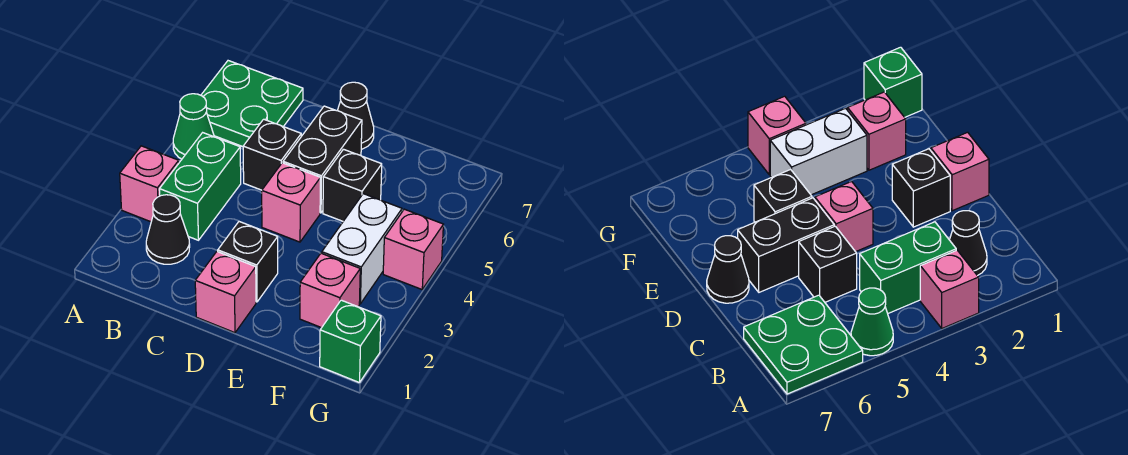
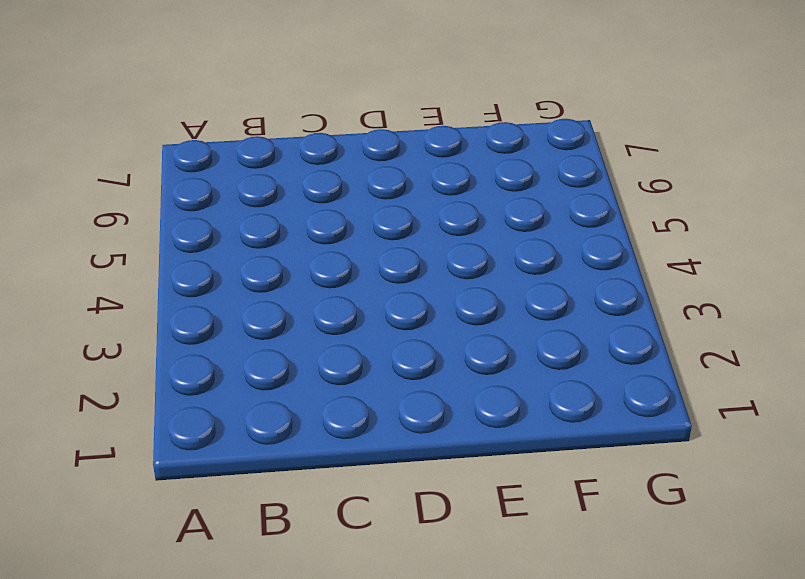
none -> pink 1x1 brick [120,146,179,222]
none -> green 1x1 cone [173,94,214,159]
none -> green 2x2 plate [201,61,303,147]

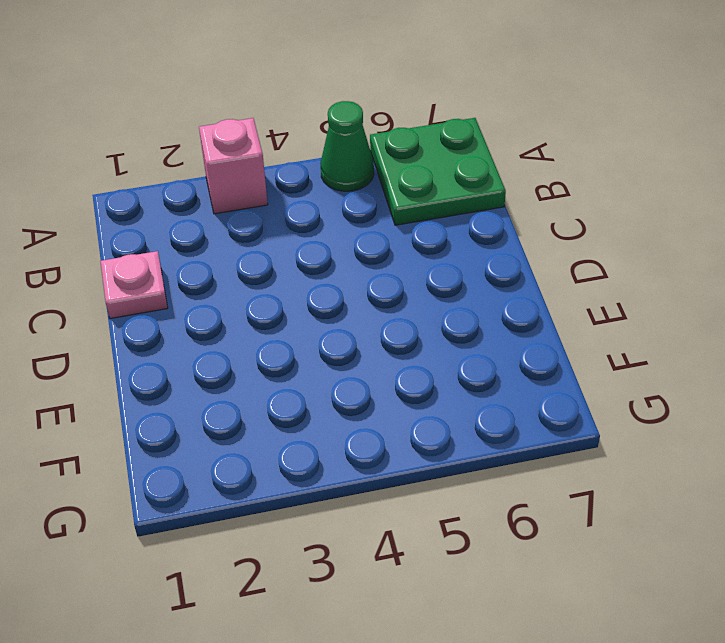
pink 1x1 plate [100,251,168,319] -> none
none -> black 1x1 cone [146,195,190,264]
none -> green 1x2 brick [159,133,241,240]
none -> black 1x1 brick [243,119,301,190]

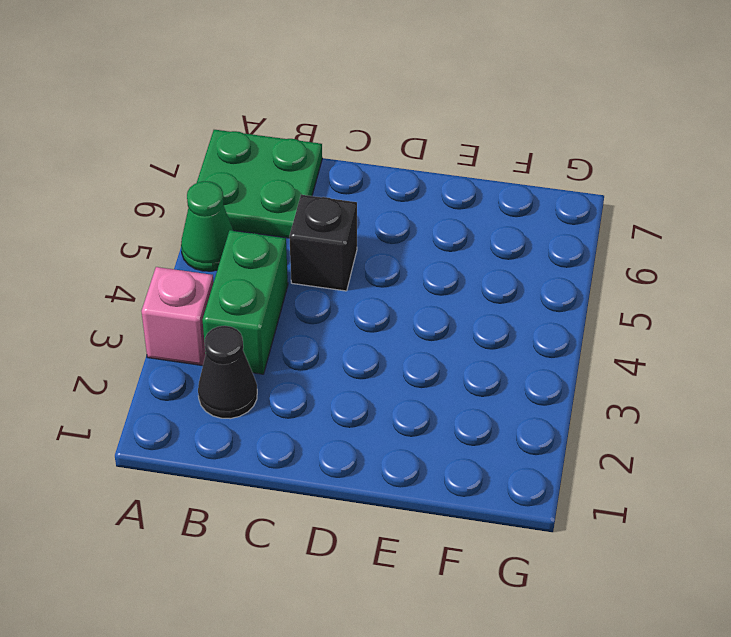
none -> pink 1x1 brick [195,251,256,333]
none -> black 1x1 brick [218,222,278,302]
none -> pink 1x1 brick [262,163,320,242]

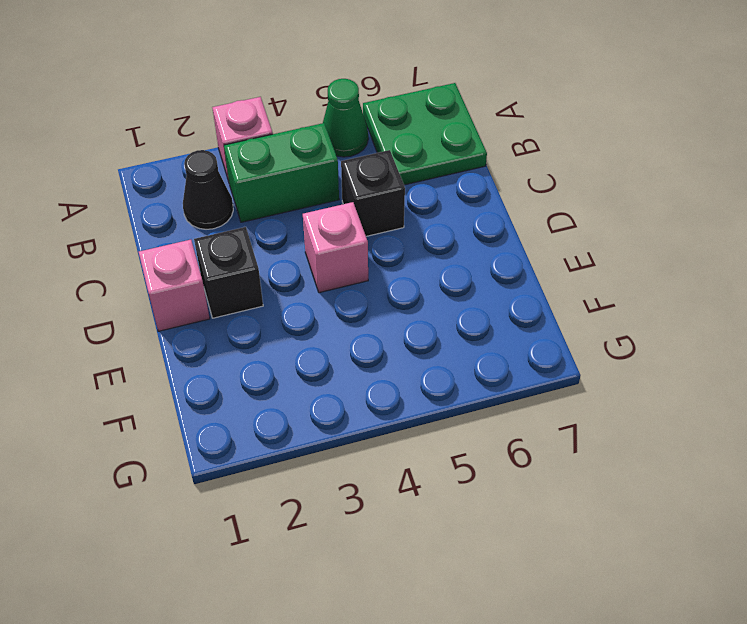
none -> black 1x2 brick [283,106,362,213]
none -> black 1x1 cone [337,82,374,149]
none -> black 1x1 brick [323,149,382,221]

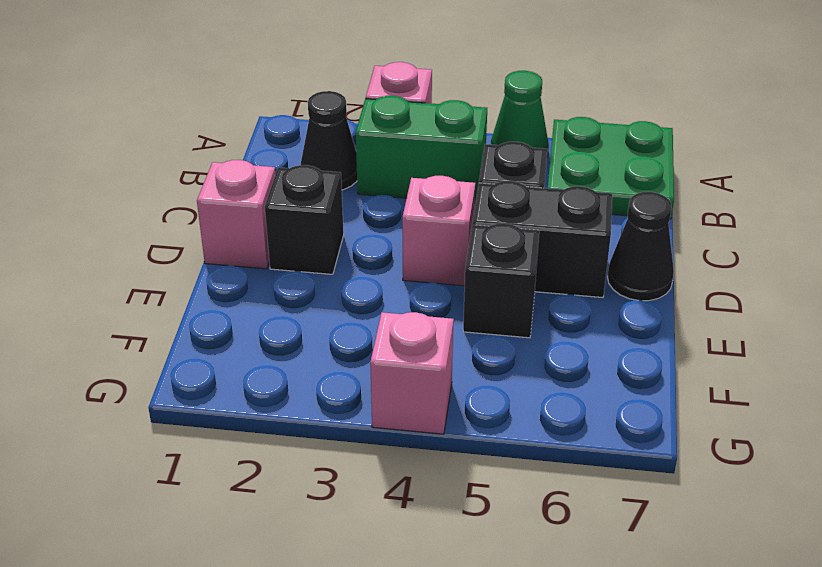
none -> pink 1x1 brick [300,253,360,328]
none -> white 1x2 brick [322,194,402,304]
none -> green 1x1 brick [320,300,381,383]

